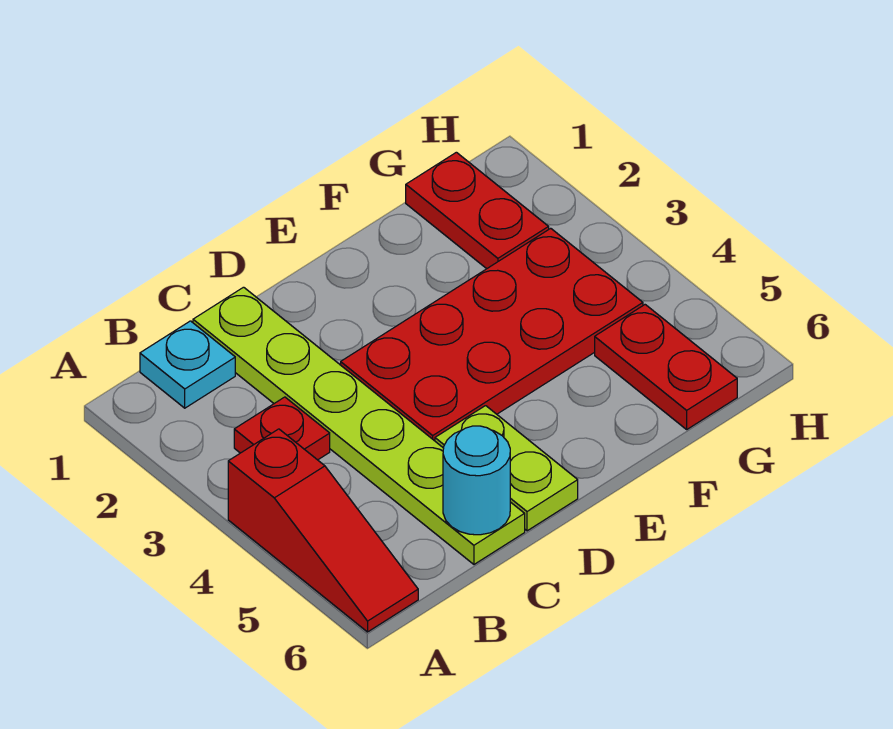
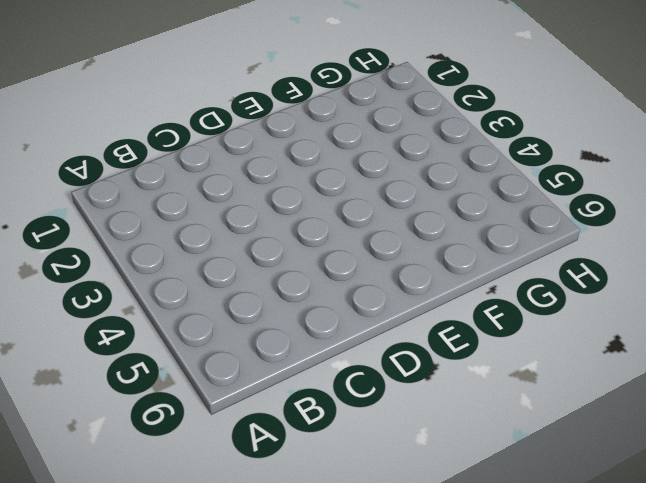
none -> red 1x3 slope [228,429,418,632]
none -> cyan 1x1 plate [140,321,235,408]

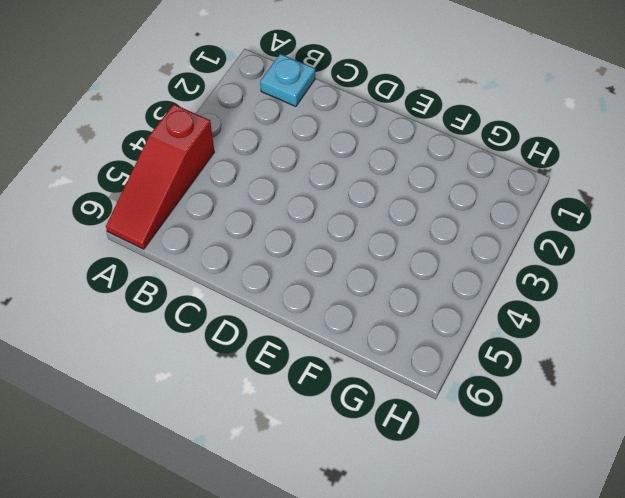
none -> red 1x1 plate [234,397,330,460]
none -> lime 1x6 plate [193,287,525,564]

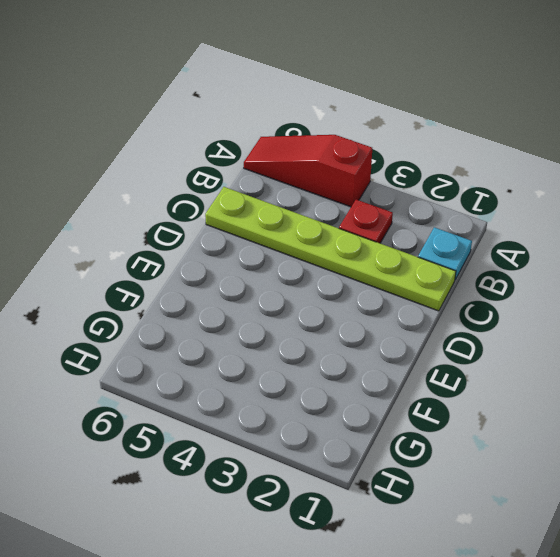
none -> red 2x4 plate [341,228,643,441]
none -> lime 1x2 plate [435,406,578,531]

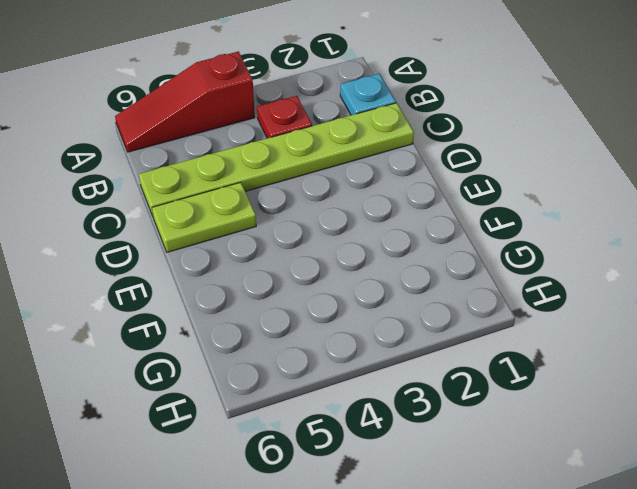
none -> red 2x4 plate [341,228,643,441]
none -> red 1x2 plate [406,152,549,269]

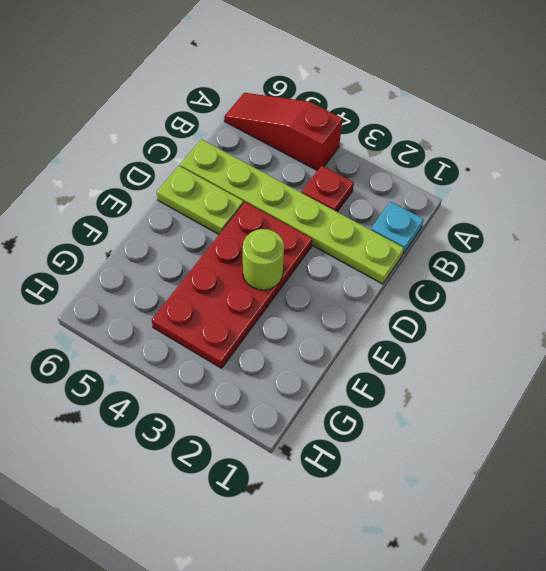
lime 1x1 round brick [243,229,284,290] -> none
none -> red 1x2 plate [406,152,549,269]
none -> red 1x2 plate [595,305,737,429]

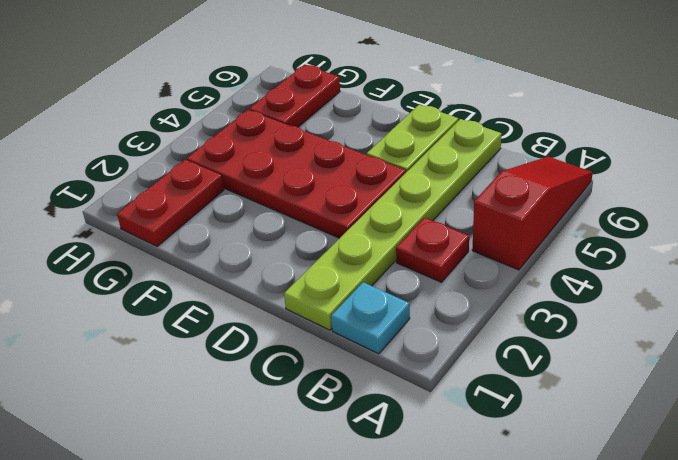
none -> cyan 1x1 round brick [443,426,510,535]

